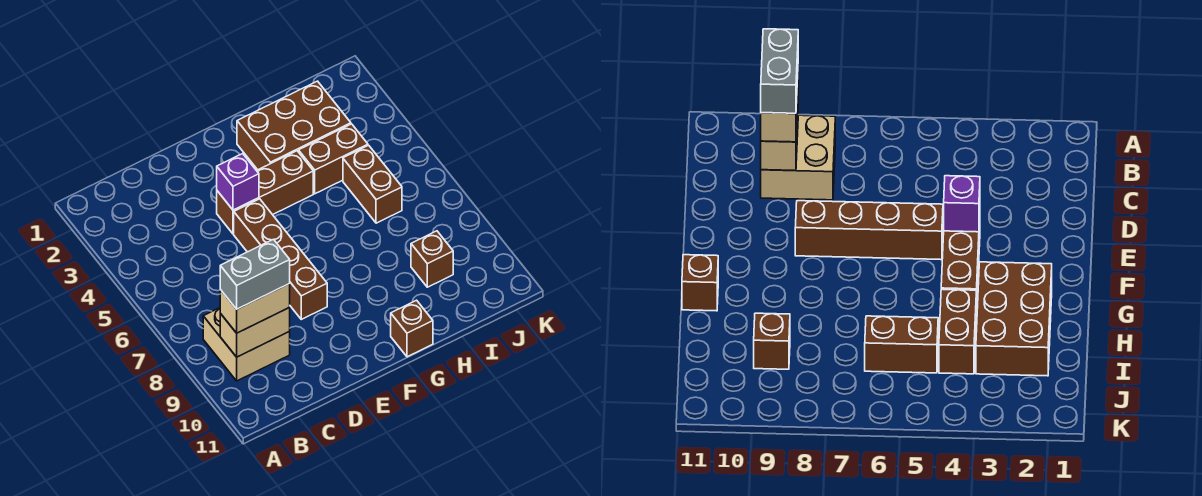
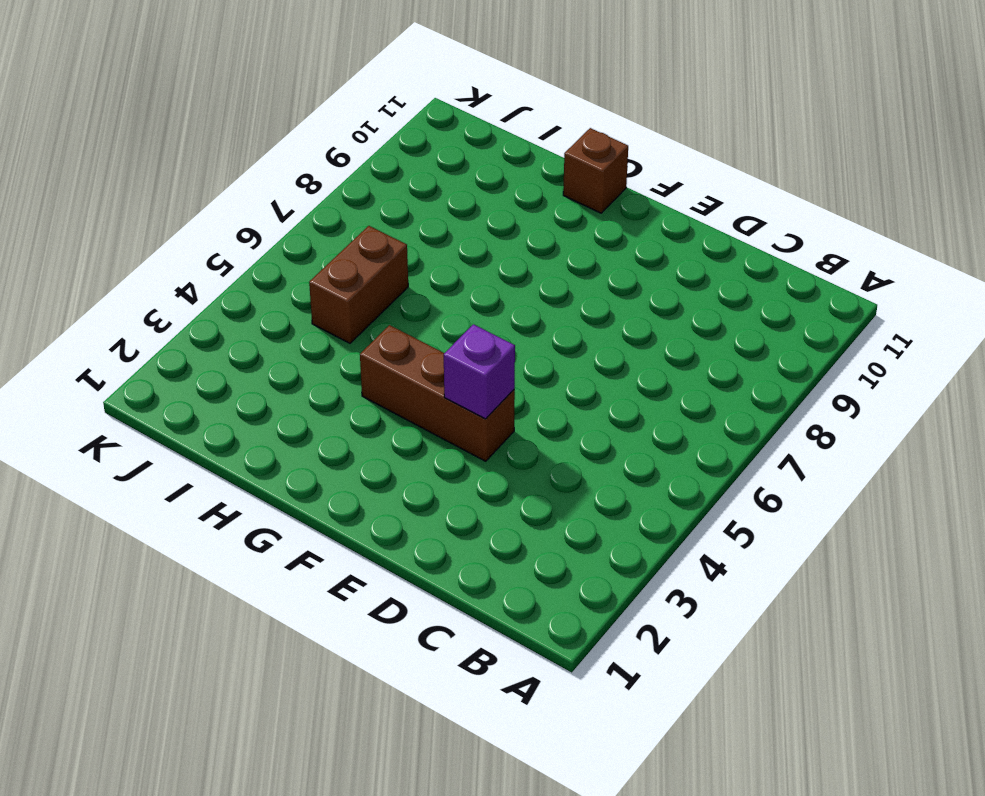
none -> tan 2x2 brick [203,308,290,381]
none -> brown 1x4 brick [234,199,327,319]
none -> brown 2x3 brick [237,81,351,170]

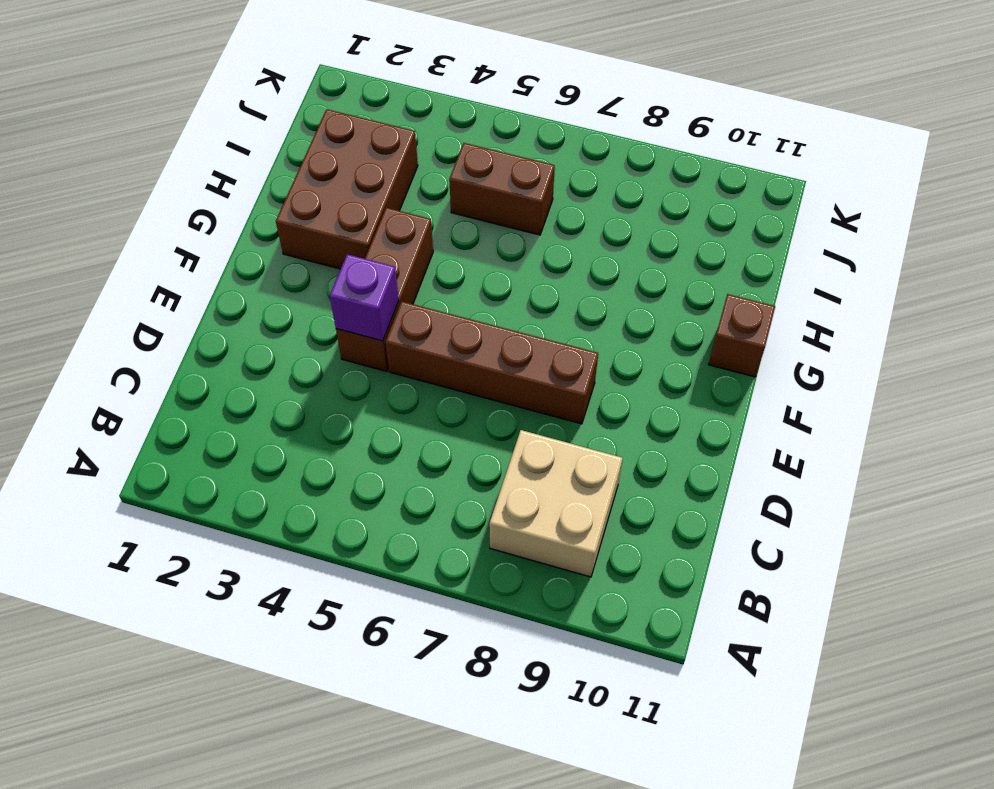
none -> brown 1x2 brick [299,124,368,194]
none -> brown 1x1 brick [411,231,453,287]
none -> tan 1x2 brick [220,308,290,357]

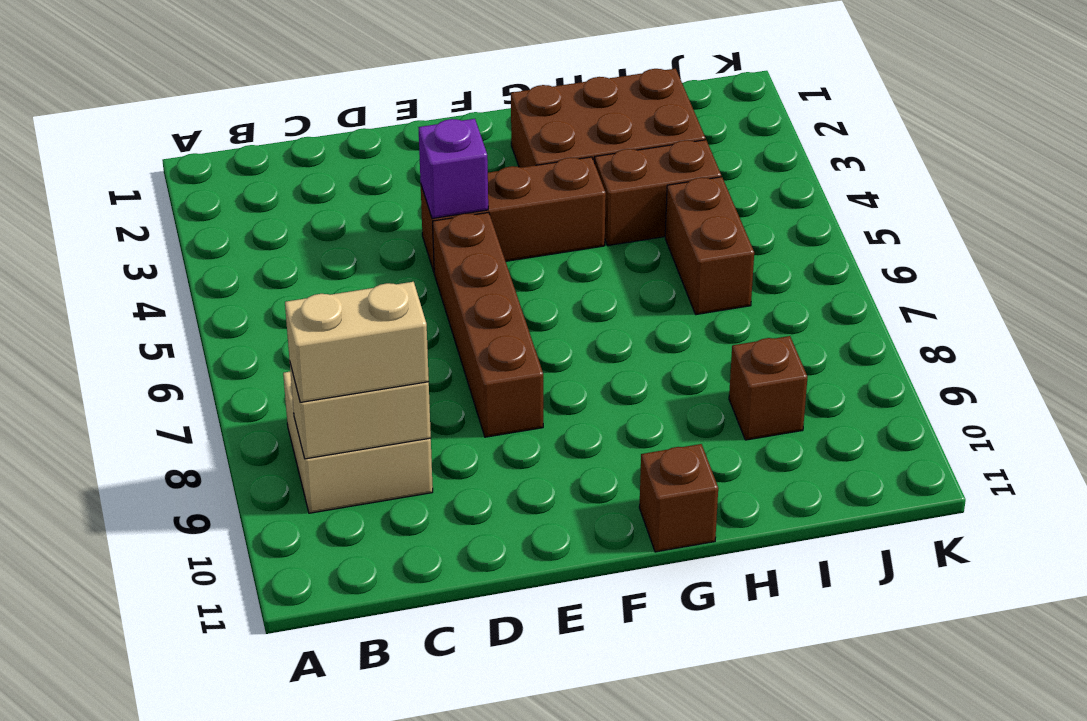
none -> grey 1x2 brick [220,239,290,309]

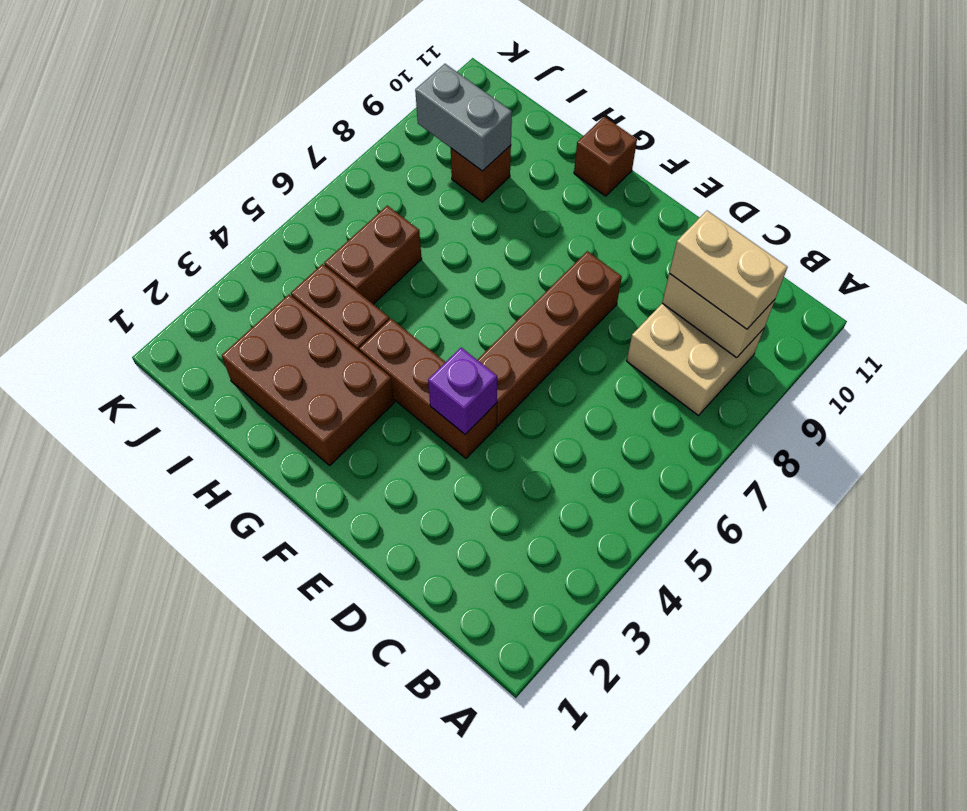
grey 1x2 brick [415,64,512,171] -> grey 1x2 brick moved to [220,239,290,309]

